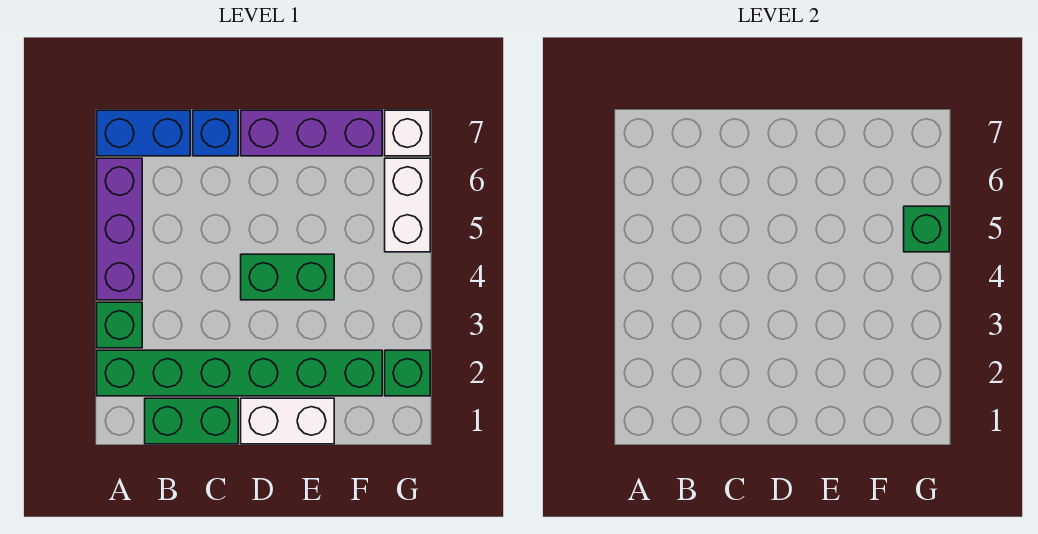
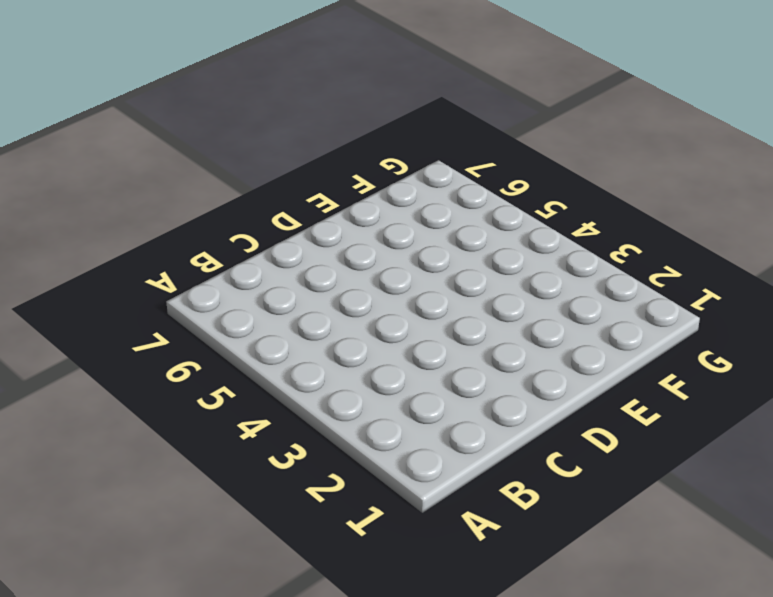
none -> green 1x6 brick [97,350,382,396]
none -> green 1x1 brick [97,302,142,348]
none -> purple 1x3 brick [97,158,142,300]

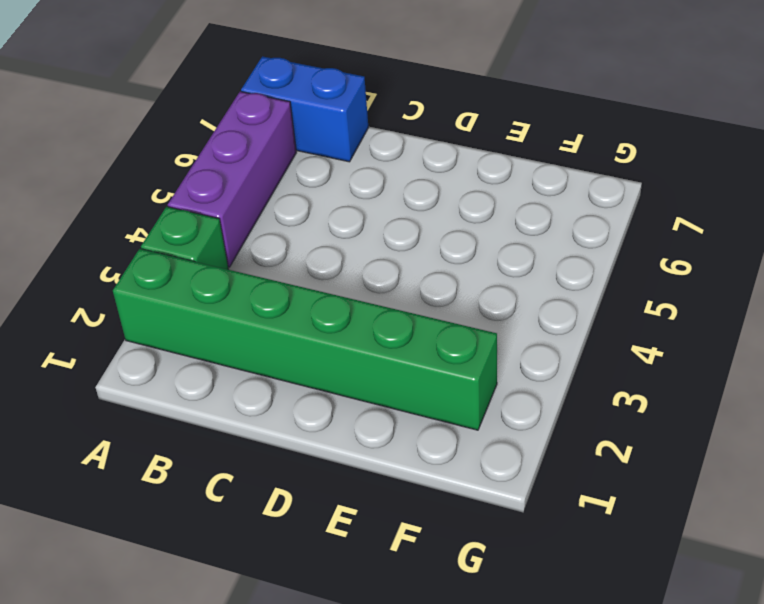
none -> green 1x2 brick [145,398,238,444]
none -> blue 1x1 brick [193,110,238,156]
none -> white 1x2 brick [241,398,334,444]

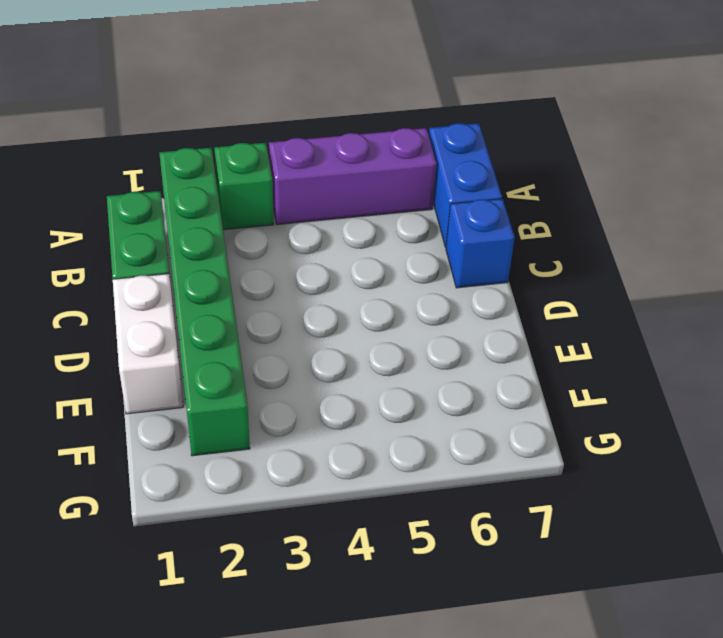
none -> green 1x2 brick [241,254,334,300]
none -> purple 1x3 brick [241,110,382,156]
none -> green 1x1 brick [385,350,430,396]

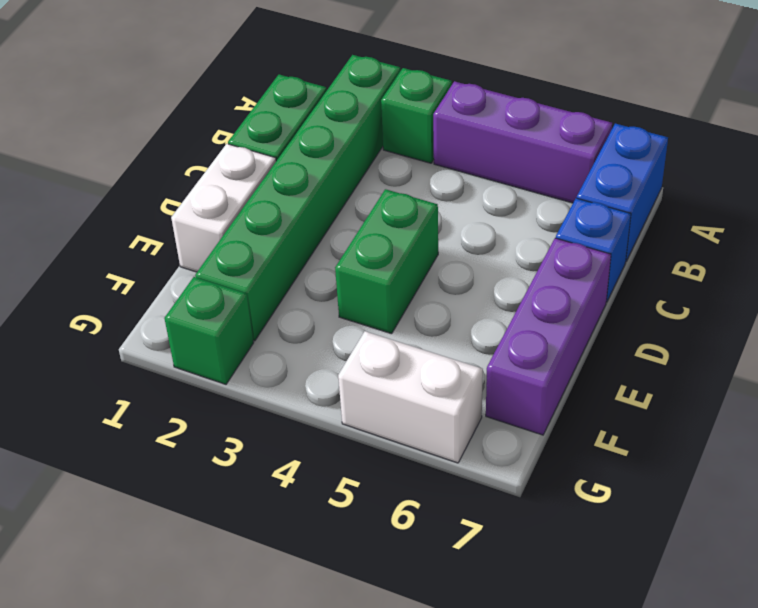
none -> white 1x1 brick [385,110,430,156]
none -> green 1x1 brick [904,206,949,252]

